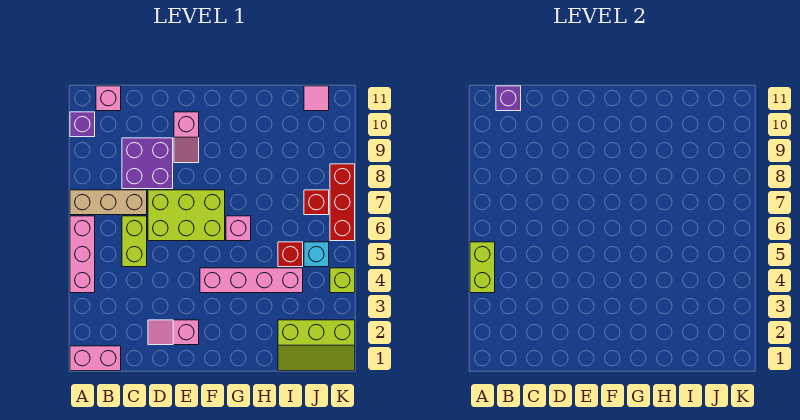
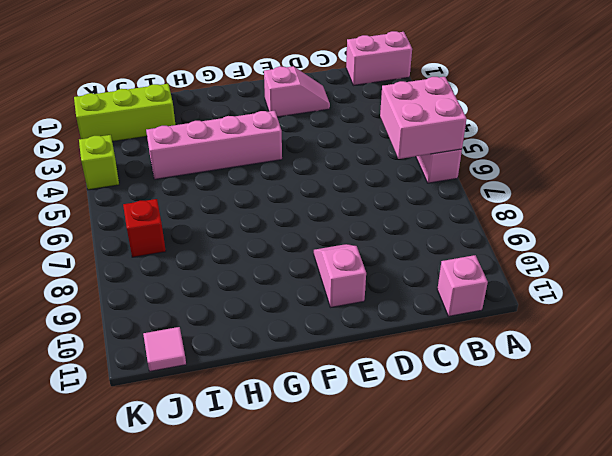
pink 2x2 brick [380,77,467,159] -> lime 1x2 brick [470,242,495,293]
none -> tan 1x3 brick [70,190,147,215]
none -> purple 1x1 brick [70,112,95,137]
none -> lime 1x2 brick [122,216,147,267]

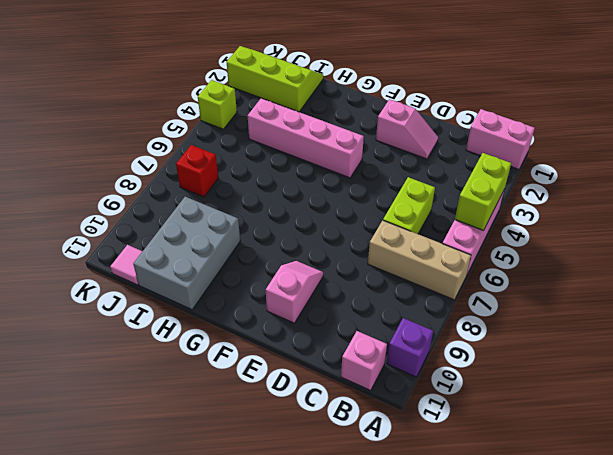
grey 2x3 brick [133,197,240,309] -> none
none -> purple 2x2 brick [122,138,173,189]
none -> lime 2x3 brick [148,190,225,241]
none -> pink 1x1 brick [226,216,251,241]

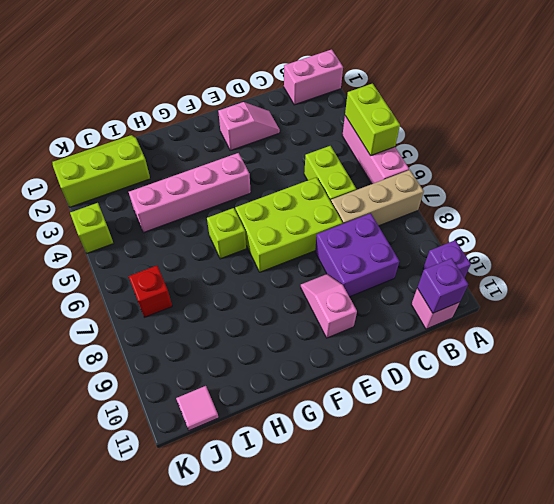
lime 1x1 brick [207,208,246,259] -> pink 1x1 brick [226,216,251,241]
none -> red 1x1 brick [278,242,303,267]
none -> cyan 1x1 brick [304,242,329,267]
none -> red 1x3 brick [330,164,355,241]

